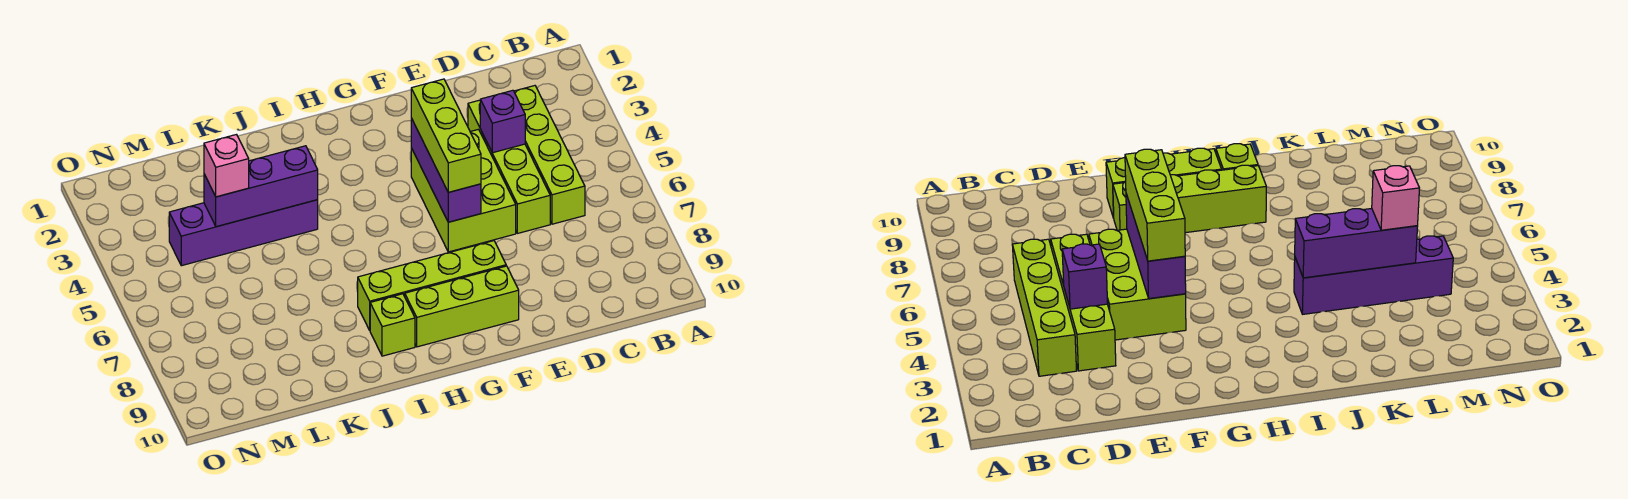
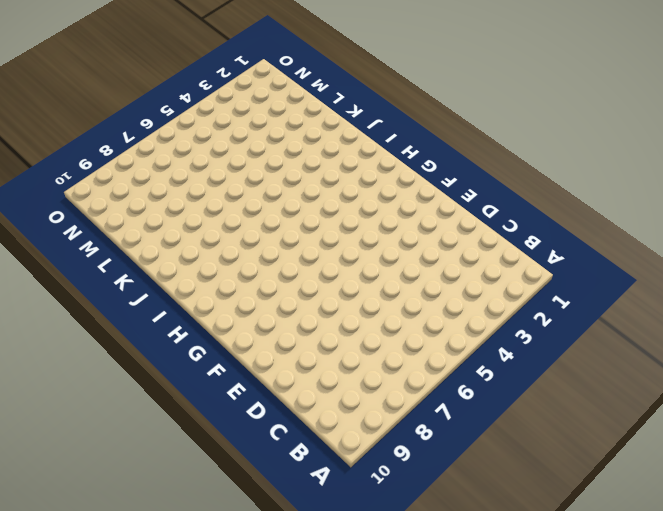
none -> lime 1x4 brick [514,86,585,224]
none -> lime 1x4 brick [468,100,550,233]
none -> lime 2x3 brick [411,129,516,252]

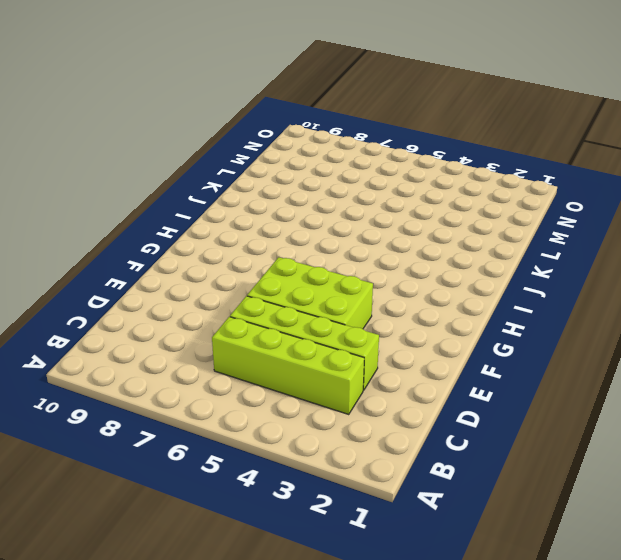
none -> lime 1x4 brick [358,241,506,330]
none -> lime 1x3 brick [405,266,519,347]
none -> lime 1x1 brick [370,294,415,356]

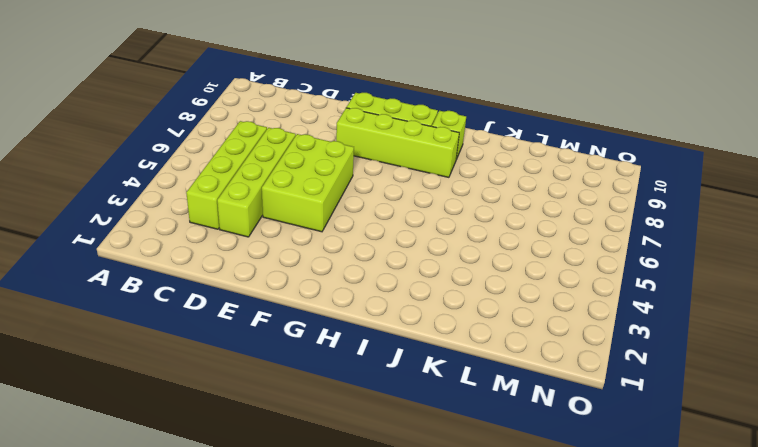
none -> purple 1x4 brick [169,200,318,266]
none -> purple 1x1 brick [480,90,525,153]
none -> purple 1x3 brick [411,118,481,222]

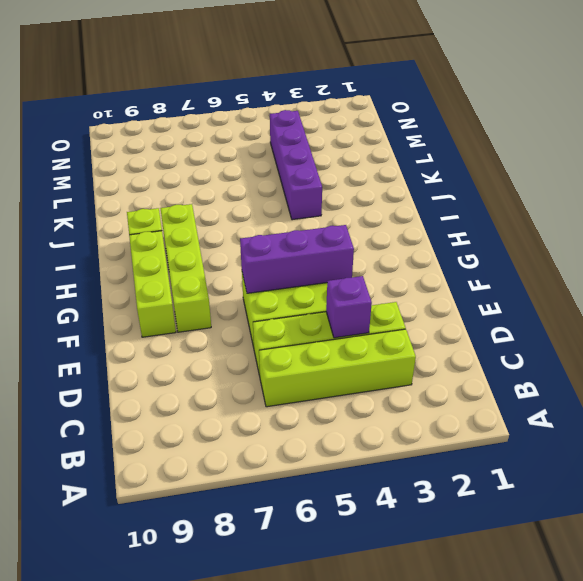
none -> purple 1x3 brick [204,146,318,227]
none -> lime 1x3 brick [411,79,481,192]
none -> pink 1x1 brick [204,135,249,197]

